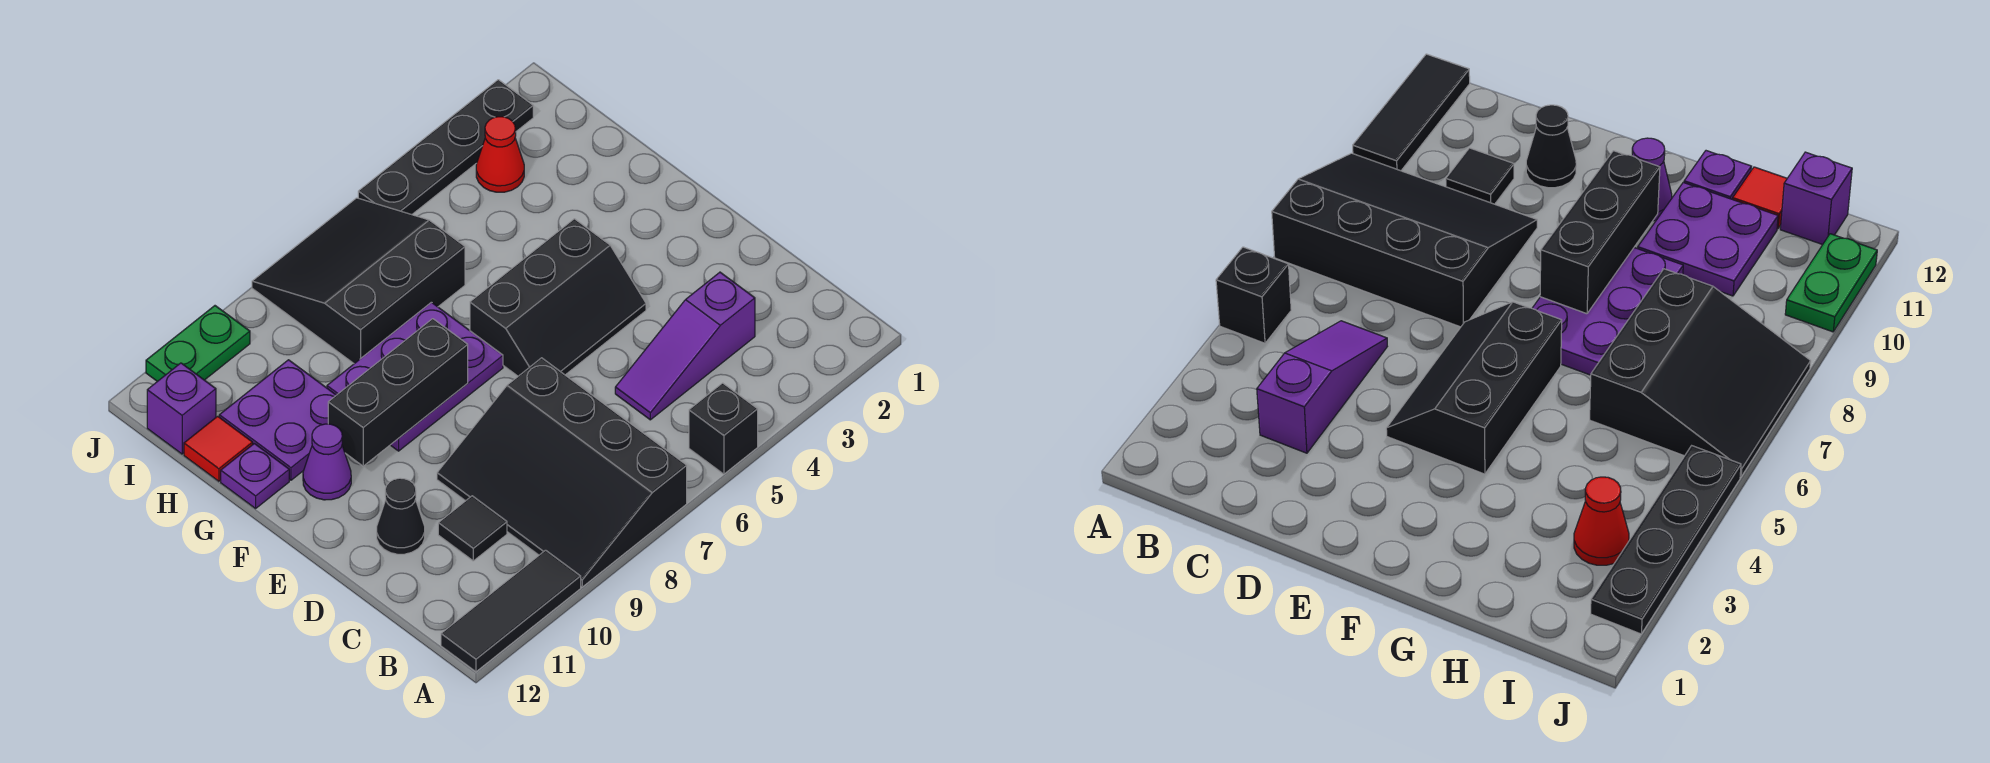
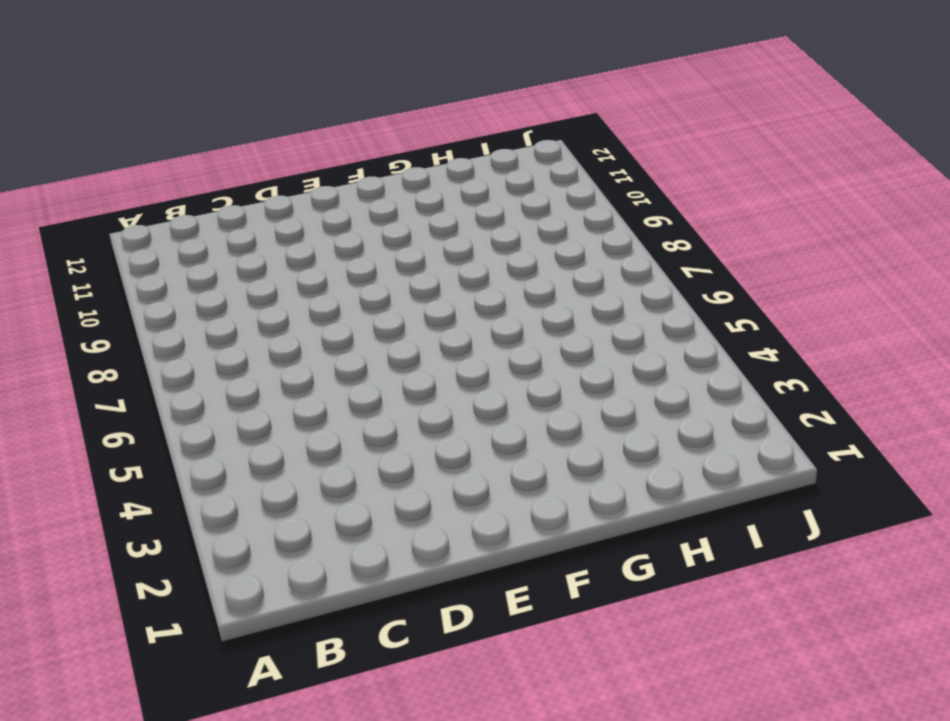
none -> black 1x1 brick [689,383,758,474]
none -> black 3x4 slope [437,358,687,587]
none -> black 1x3 tile [441,550,581,672]

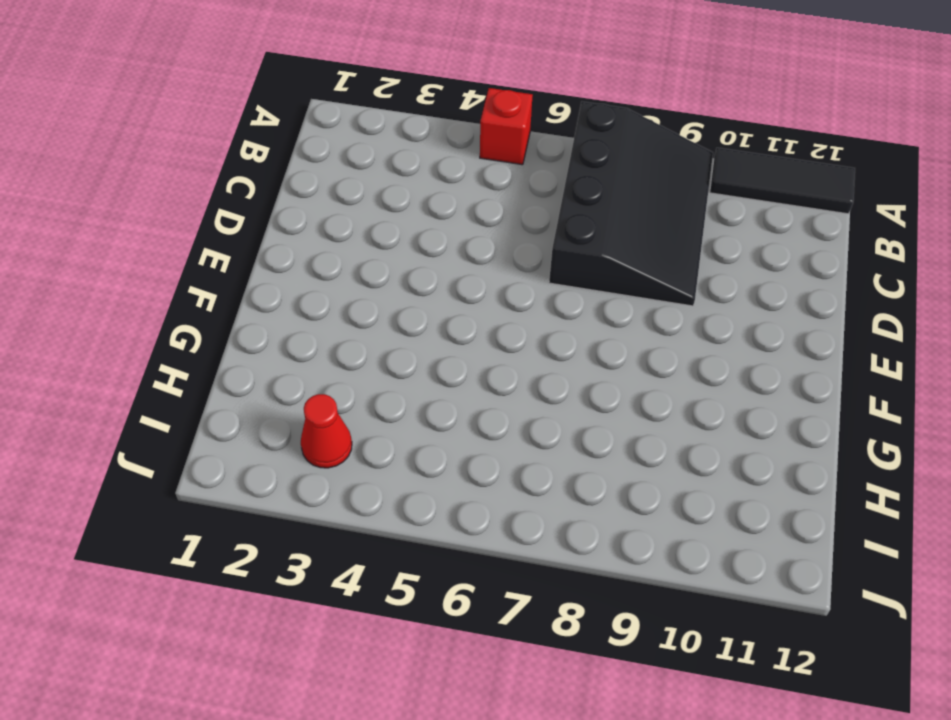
red 1x1 brick [480,88,533,165] -> black 1x1 brick [689,383,758,474]
none -> purple 1x3 slope [615,272,755,420]
none -> black 1x1 tile [438,496,507,561]
none -> black 1x1 cone [377,478,425,554]

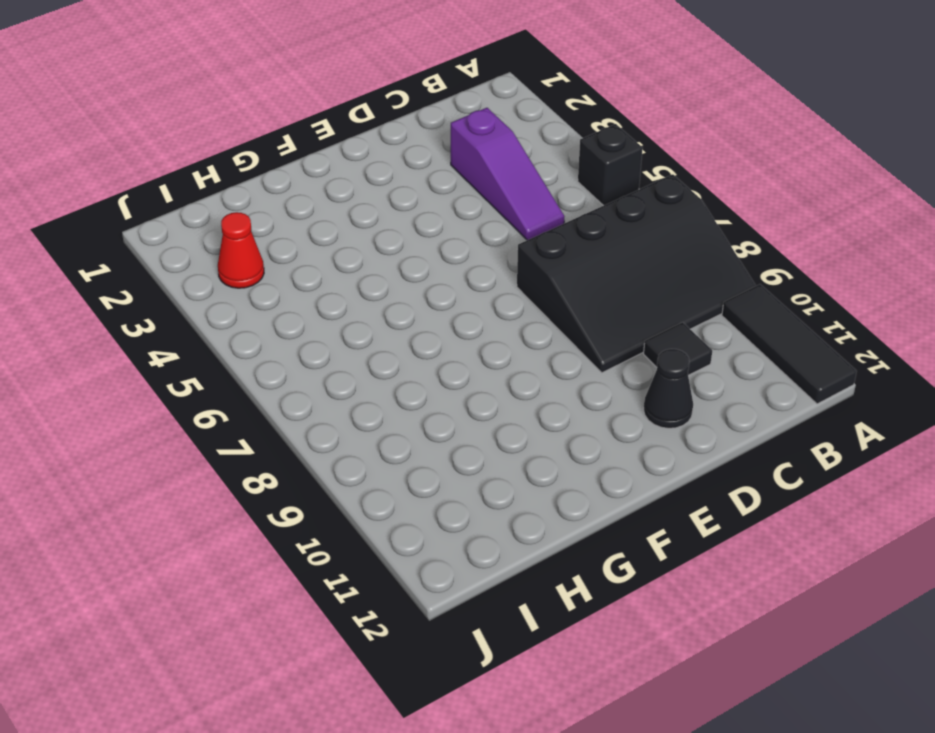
none -> black 2x3 slope [470,219,646,376]
none -> purple 2x3 plate [327,302,503,451]
none -> purple 1x1 cone [303,424,351,500]

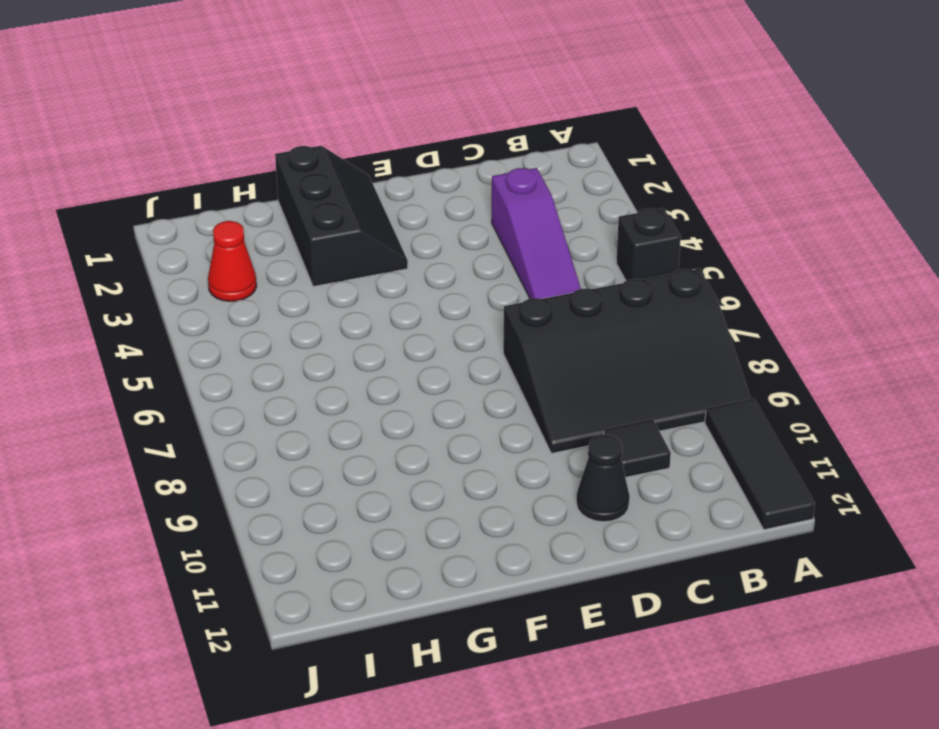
black 2x3 slope [275,146,408,287] -> black 2x3 slope moved to [470,219,646,376]
none -> purple 2x3 plate [327,302,503,451]
none -> purple 1x1 cone [303,424,351,500]
none -> purple 2x2 plate [219,360,336,480]

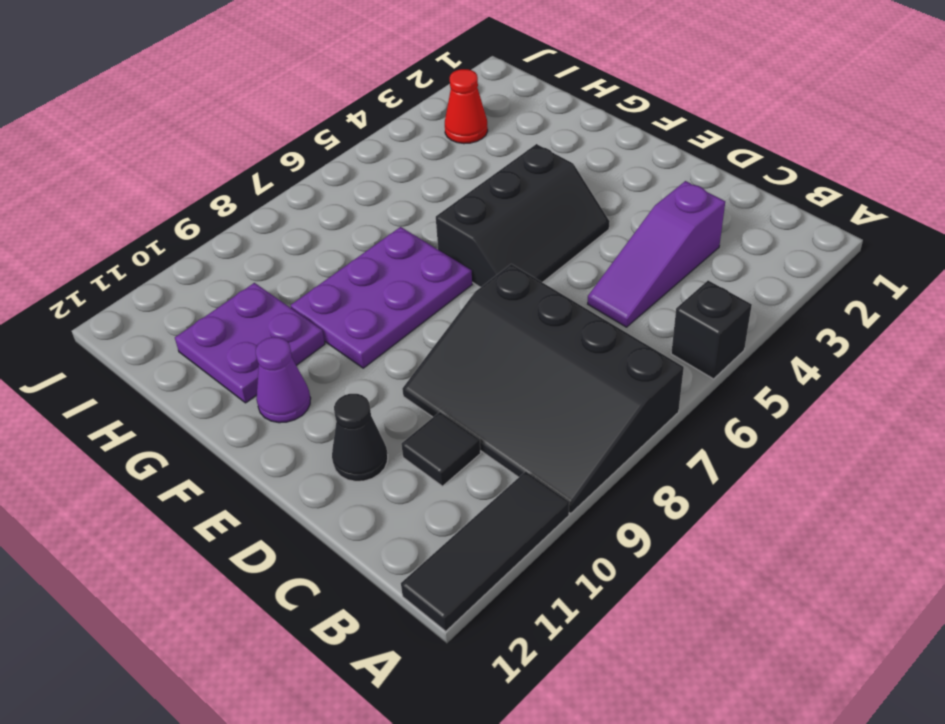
none -> purple 1x1 plate [221,444,289,508]
none -> black 3x3 slope [252,198,465,364]
none -> red 1x1 tile [184,416,253,481]

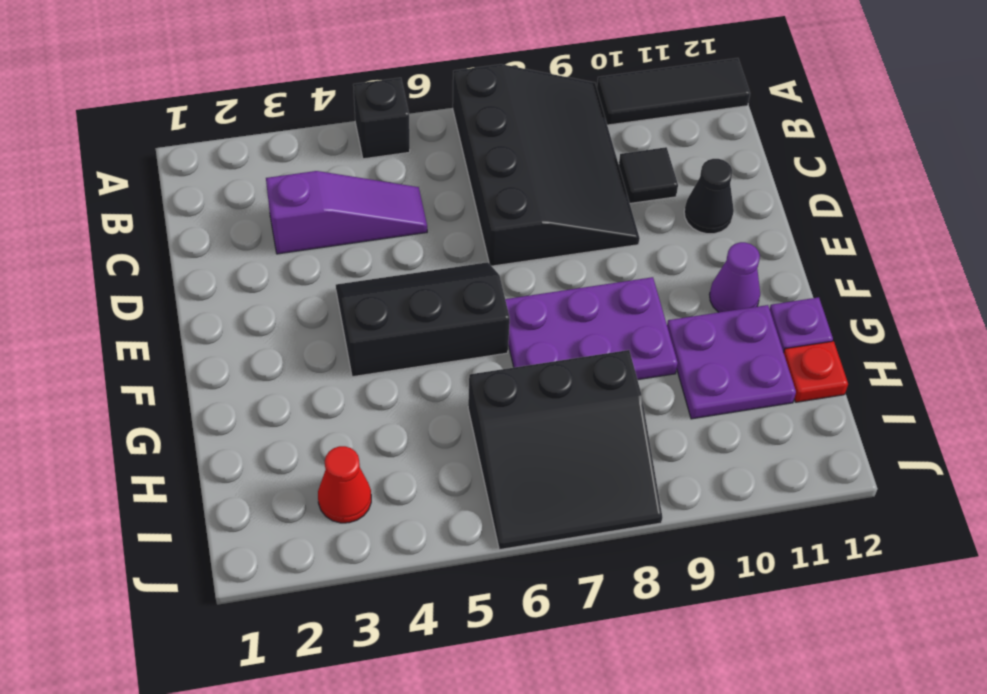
red 1x1 plate [784,341,848,402] -> red 1x1 tile [184,416,253,481]
none -> purple 1x1 brick [147,363,216,454]
none -> black 1x4 plate [358,80,533,215]
none -> green 1x2 plate [146,306,250,381]

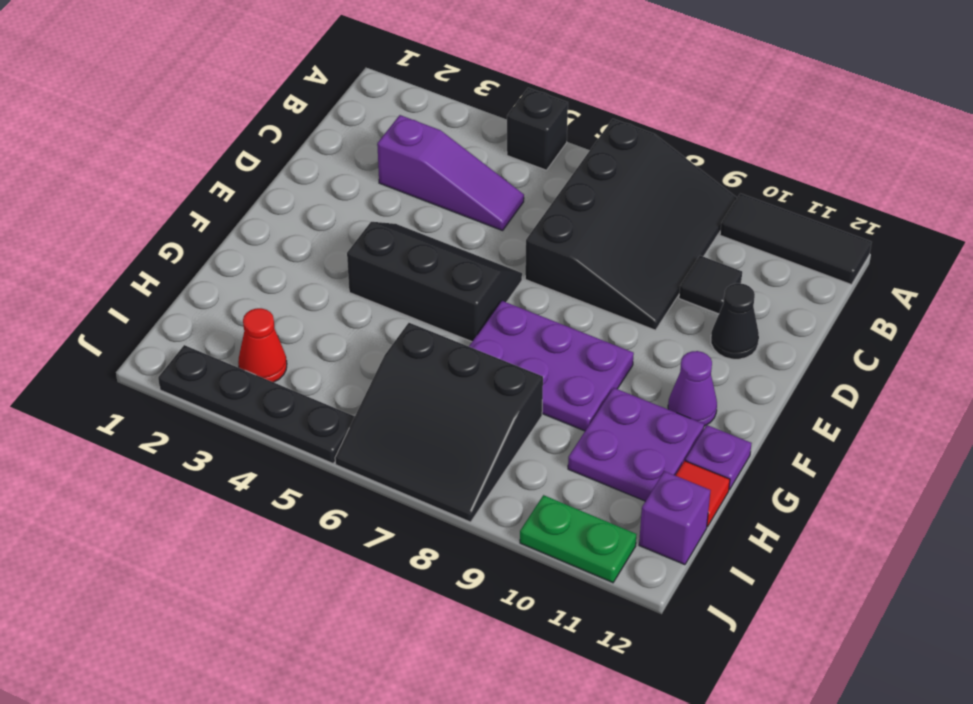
none -> black 1x3 brick [328,319,468,466]

